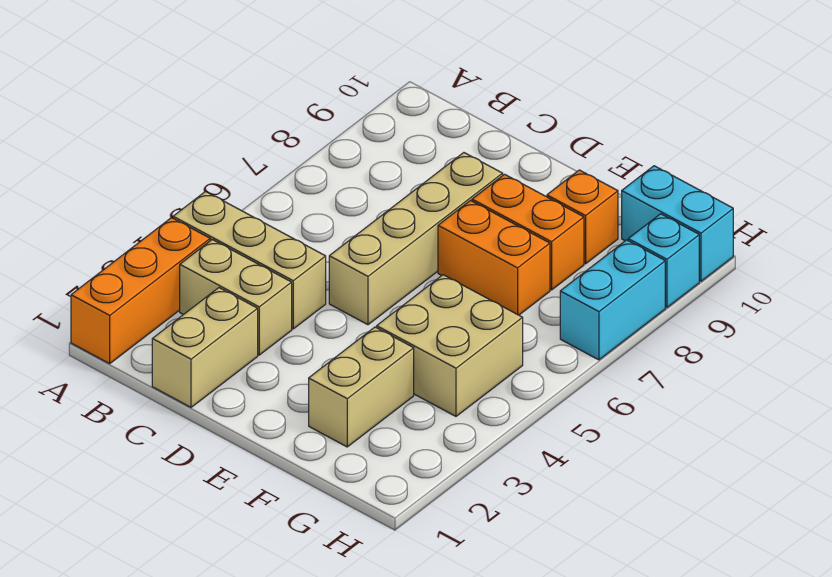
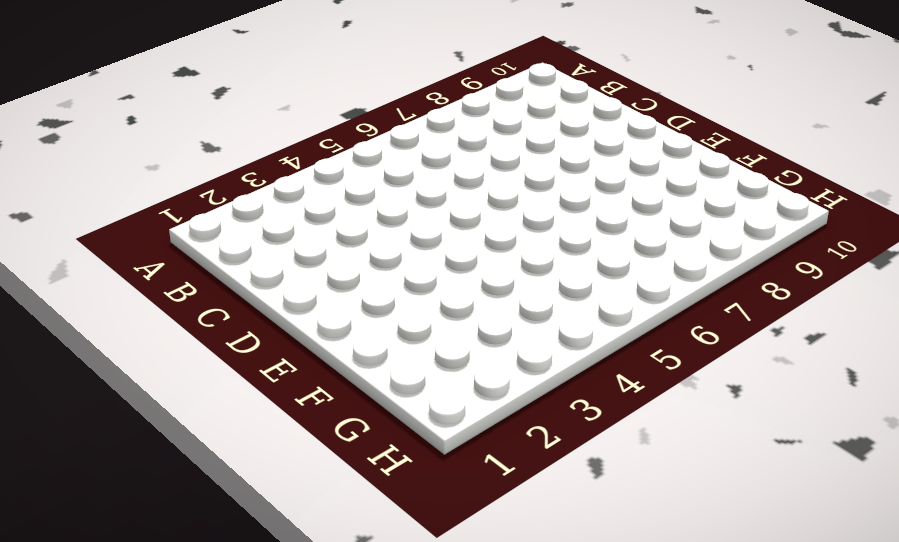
none -> orange 1x3 brick [71,218,210,364]
none -> tan 1x3 brick [173,192,326,329]
none -> tan 1x2 brick [180,240,292,355]

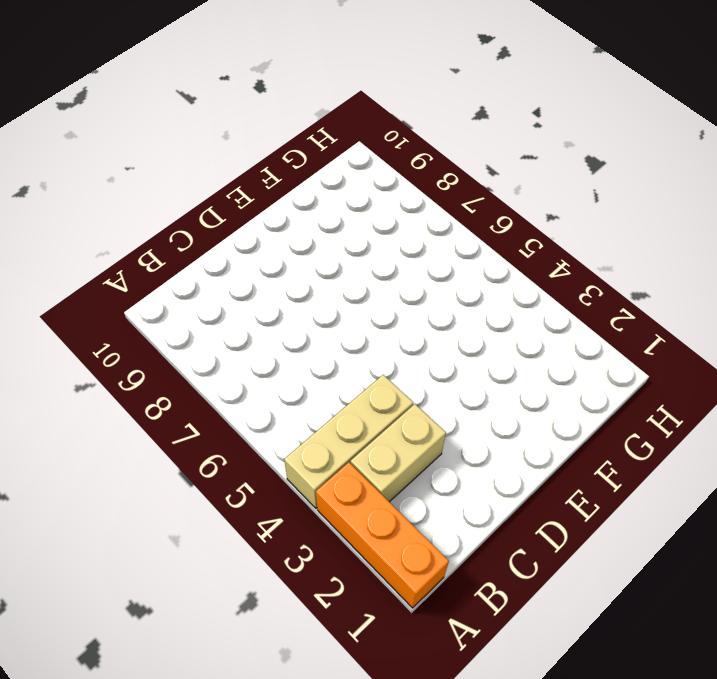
none -> tan 1x2 brick [152,288,258,407]
none -> tan 1x4 brick [329,153,503,325]
none -> orange 1x2 brick [438,201,550,315]

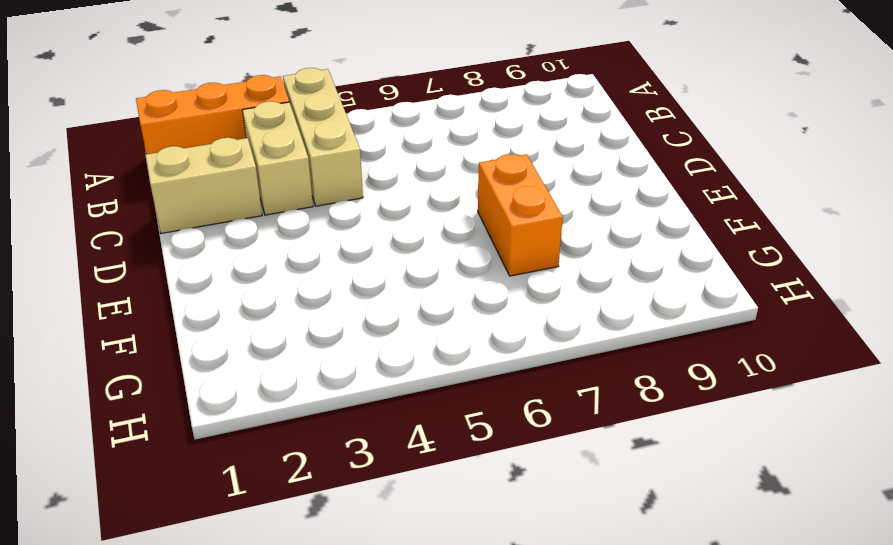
none -> tan 1x4 brick [329,153,503,325]
none -> orange 1x2 brick [472,174,584,290]
none -> tan 1x2 brick [309,327,414,447]

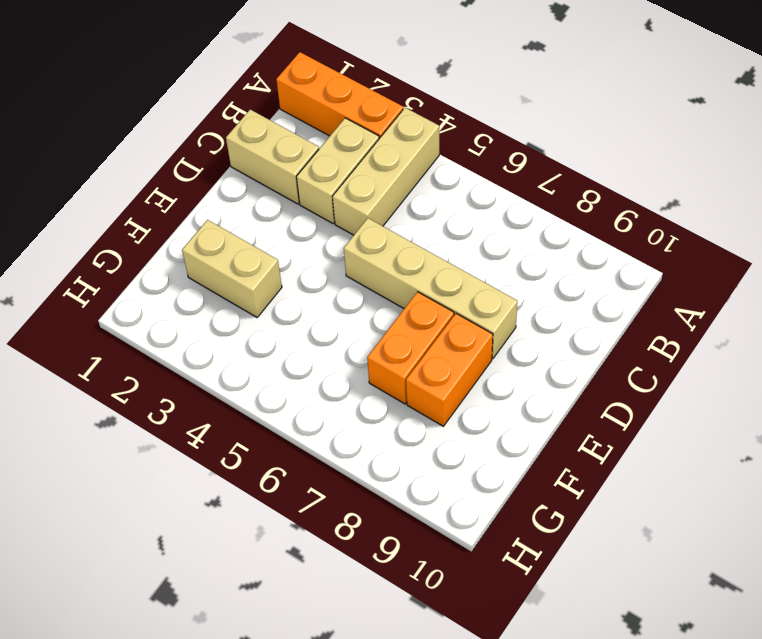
none -> tan 2x2 brick [377,275,523,416]
none -> orange 1x1 brick [547,170,618,264]
none -> cyan 1x2 brick [622,166,733,281]

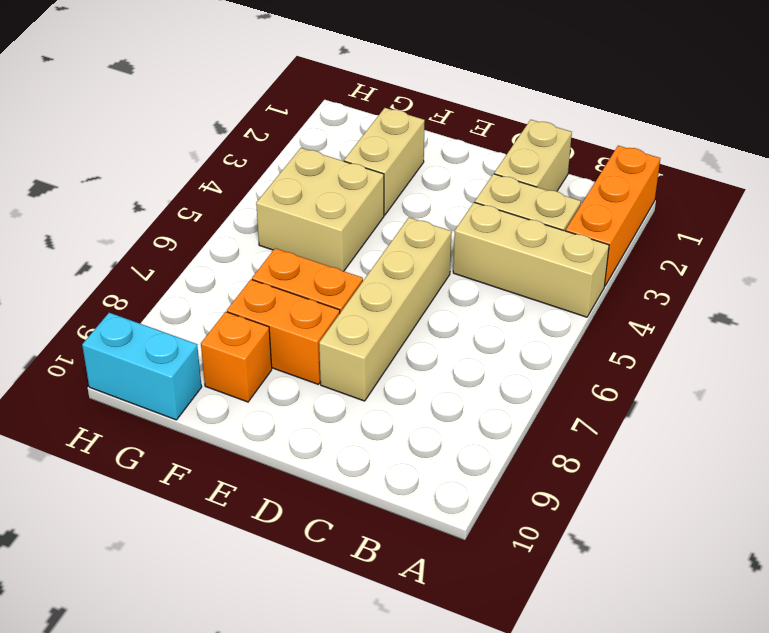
none -> cyan 1x2 brick [560,240,665,360]
none -> cyan 1x1 brick [628,214,699,307]

